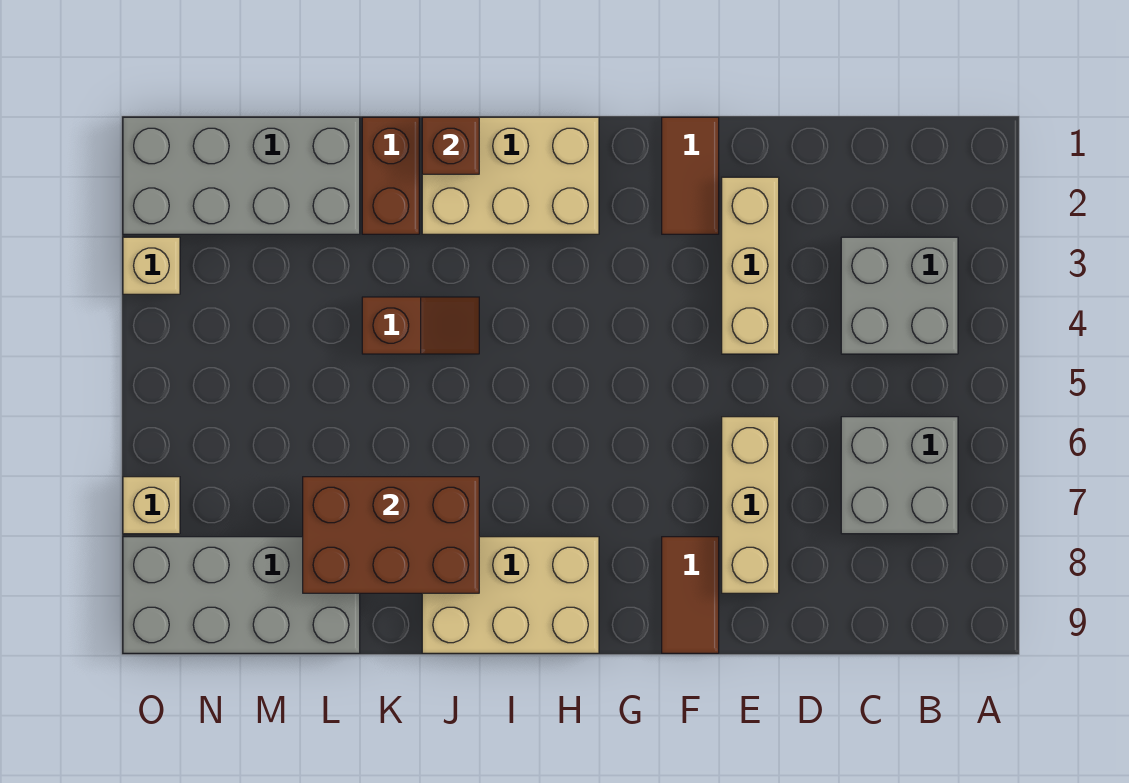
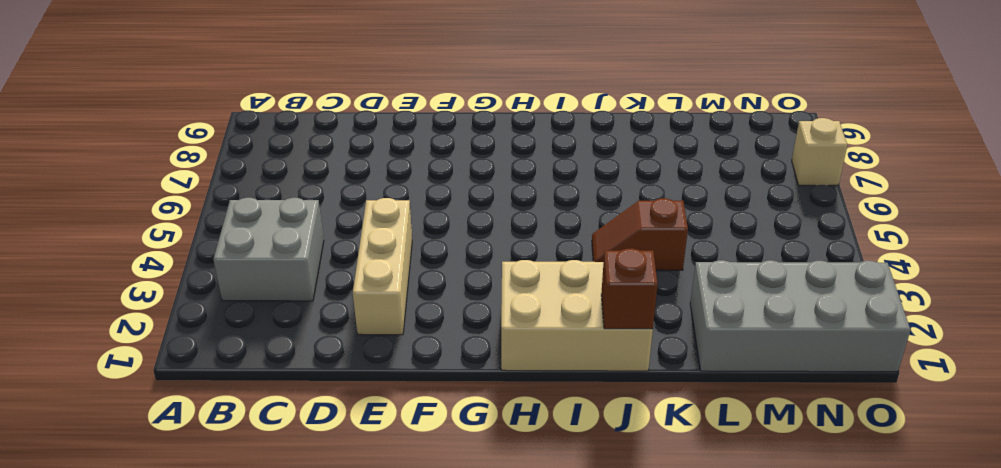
none -> grey 2x2 brick [841,417,958,534]
none -> tan 1x3 brick [722,417,779,593]
none -> brown 1x2 tile [662,117,719,234]

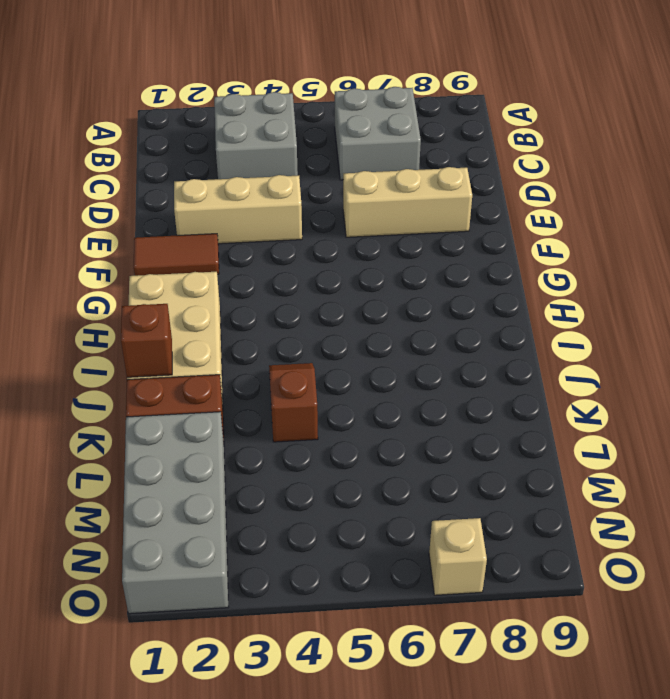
none -> brown 1x2 tile [662,537,719,653]
none -> tan 2x3 brick [422,537,599,653]
none -> grey 2x4 brick [123,537,360,653]

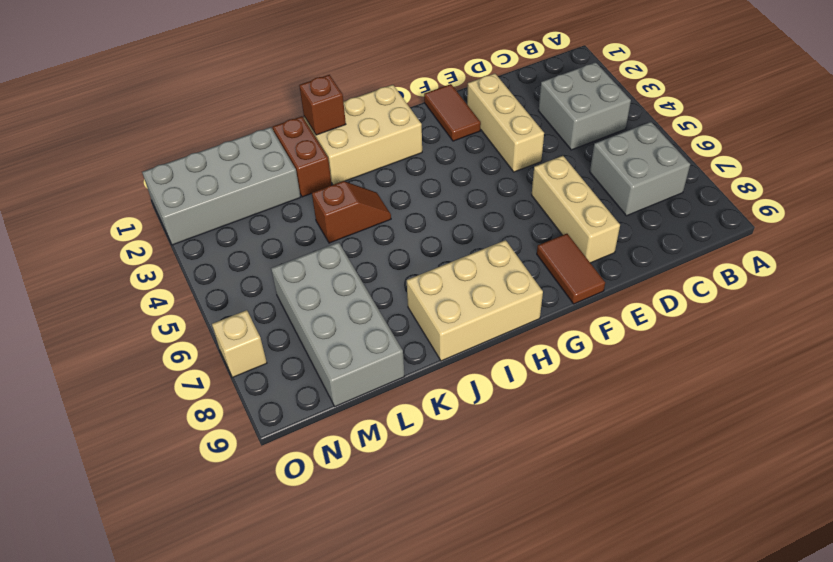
grey 2x4 brick [271,242,405,406] -> grey 2x4 brick turned to [123,537,360,653]
none -> tan 1x1 brick [123,237,180,294]
none -> brown 2x3 brick [303,477,479,593]

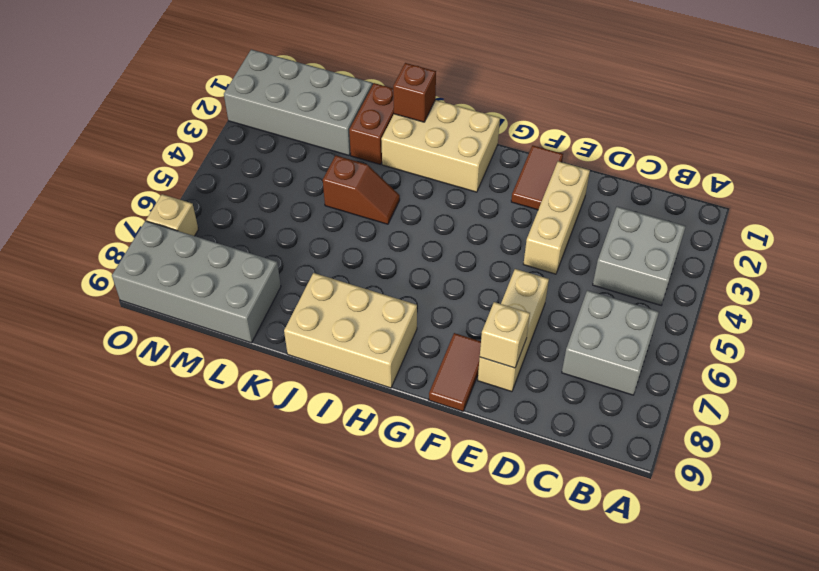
tan 1x1 brick [480,302,530,368] -> tan 1x1 brick moved to [123,237,180,294]
none -> brown 2x3 brick [303,477,479,593]

